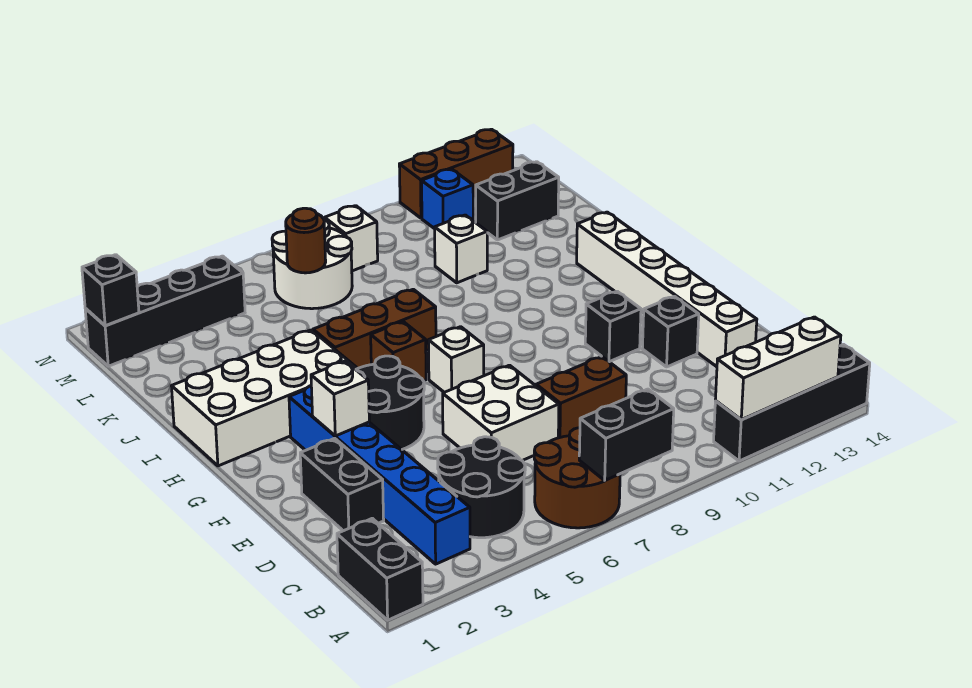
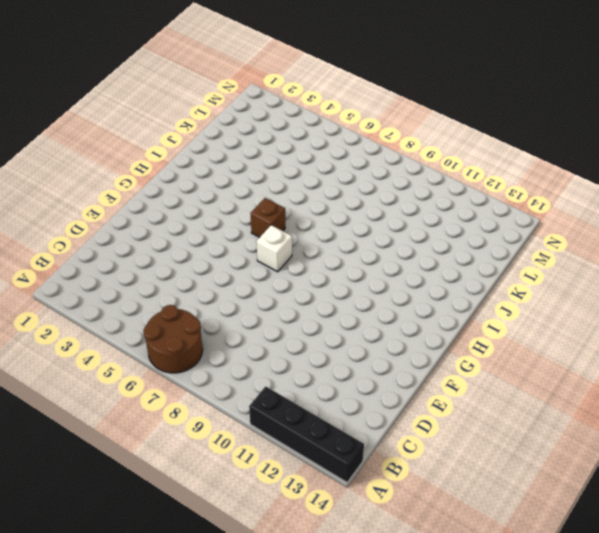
none -> black 1x2 brick [337,518,423,620]
none -> blue 1x6 brick [289,386,470,564]
none -> black 2x2 round brick [438,437,525,538]

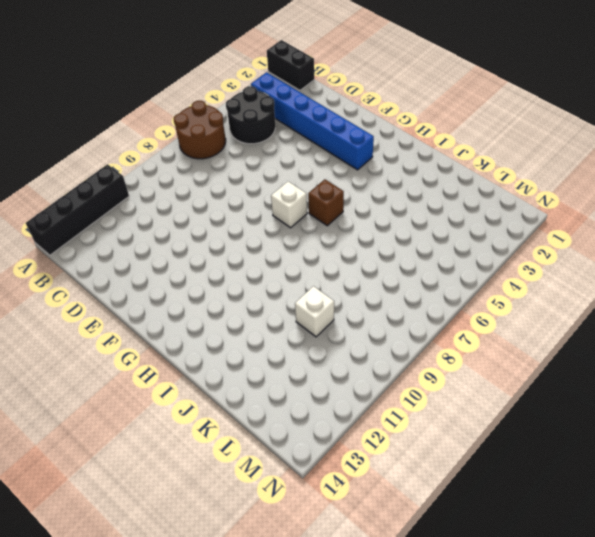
none -> black 1x2 brick [300,438,384,531]
none -> white 2x2 brick [443,365,559,461]
none -> brown 1x2 brick [536,356,626,438]

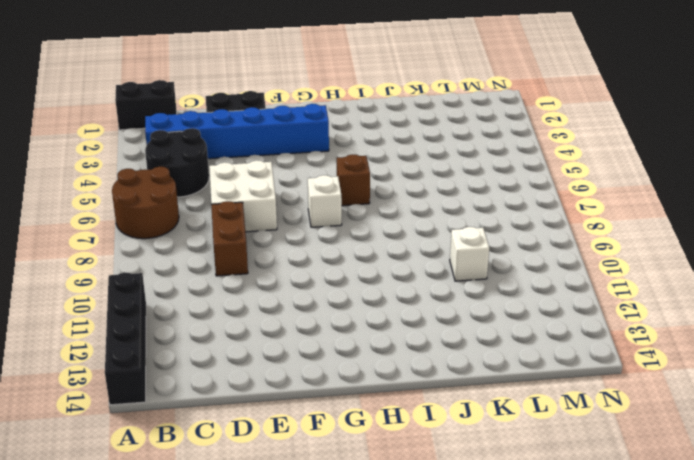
none -> white 1x6 brick [577,212,757,367]
none -> black 1x1 brick [642,296,699,367]
none -> black 2x2 round brick [356,356,424,450]

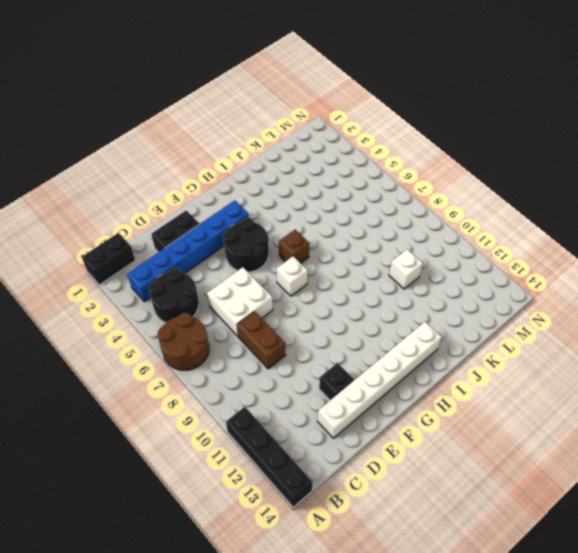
none -> black 1x1 brick [585,291,641,362]
none -> white 2x4 brick [172,330,357,466]
none -> brown 1x3 brick [313,289,436,369]

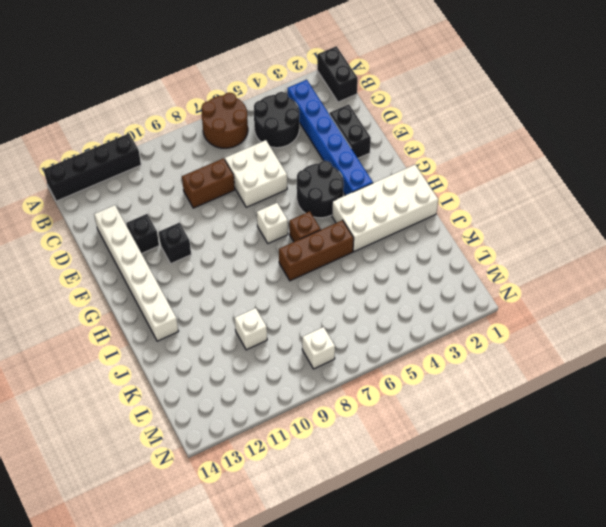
none -> white 2x2 round brick [272,220,352,309]
none -> black 1x2 brick [476,162,559,240]
none -> black 1x4 brick [85,256,245,366]

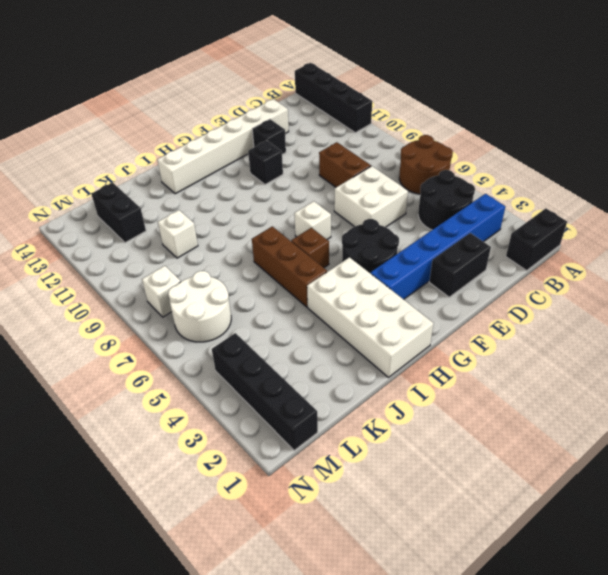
none -> blue 1x1 brick [422,169,473,229]
none -> brown 1x3 brick [399,129,513,218]
none -> black 1x2 brick [579,389,674,480]

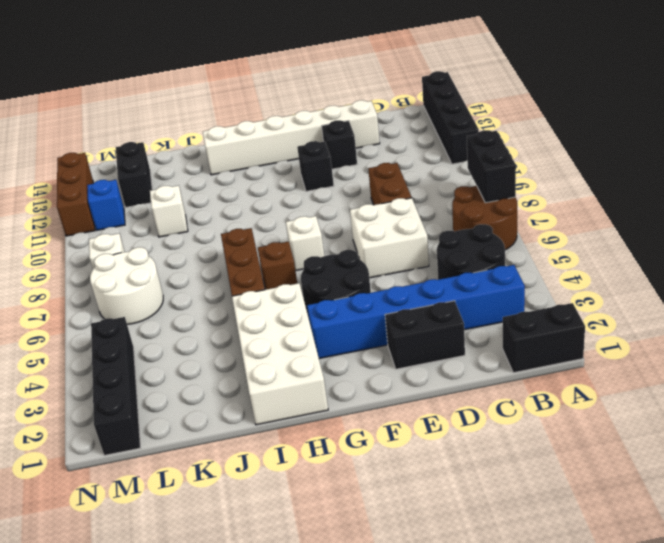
none -> white 1x3 brick [715,317,841,420]
none -> white 1x1 brick [311,361,369,436]
none -> brown 1x1 round brick [286,208,326,273]

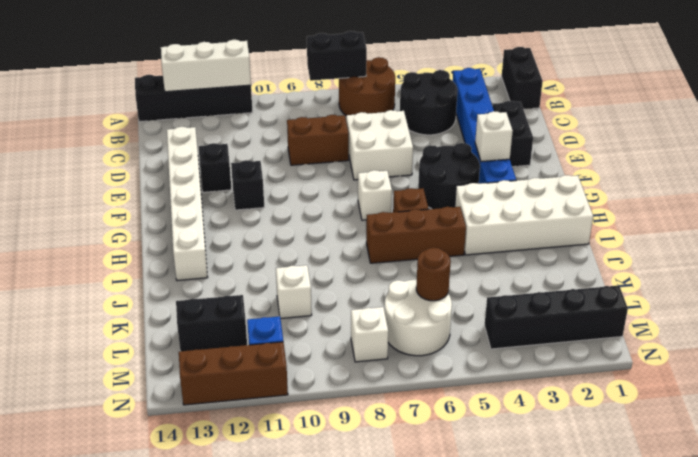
none -> black 1x1 brick [82,255,139,326]

